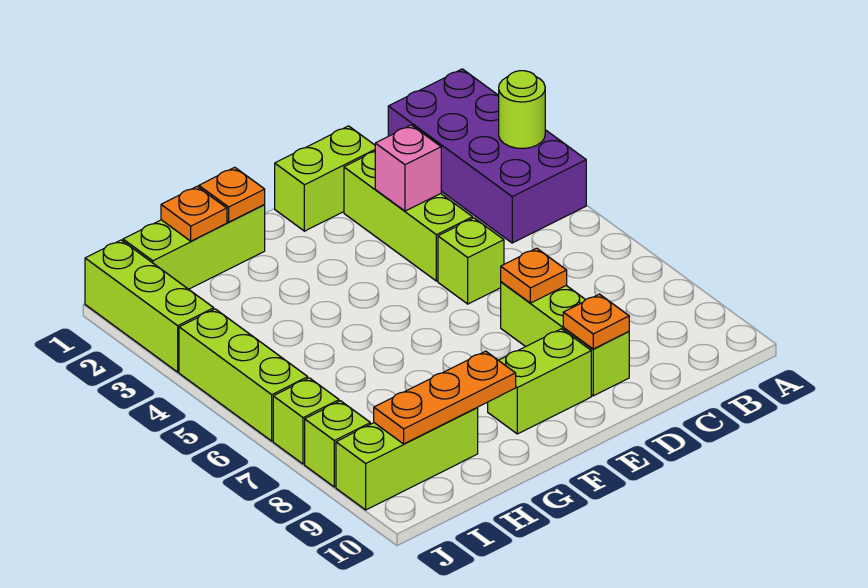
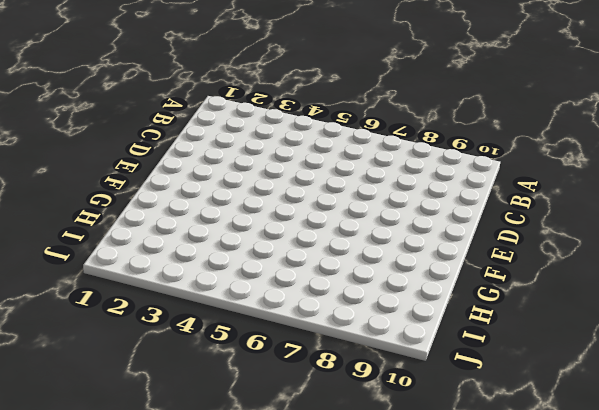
none -> purple 2x4 brick [388,69,586,243]
none -> lime 1x2 brick [275,126,375,231]
none -> lime 1x3 brick [344,152,473,281]

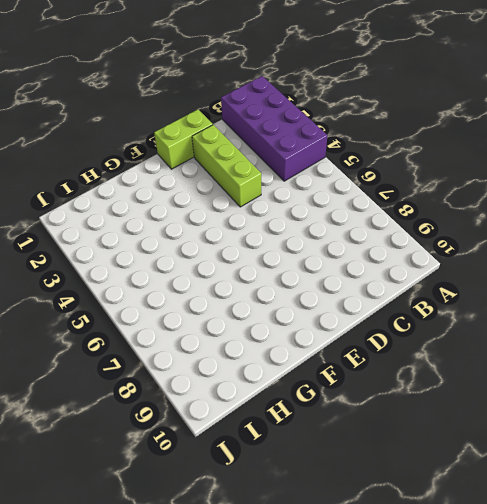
none -> lime 1x1 brick [438,218,504,304]
none -> lime 1x3 brick [501,282,629,396]
none -> lime 1x2 brick [488,329,591,434]

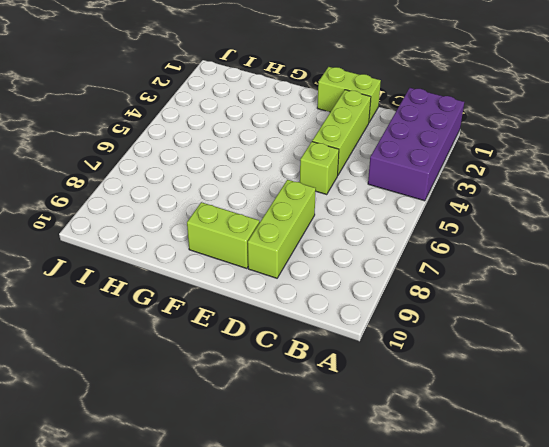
none -> lime 1x3 brick [123,205,265,289]
none -> lime 1x3 brick [336,408,478,510]
none -> lime 1x3 brick [85,240,214,372]

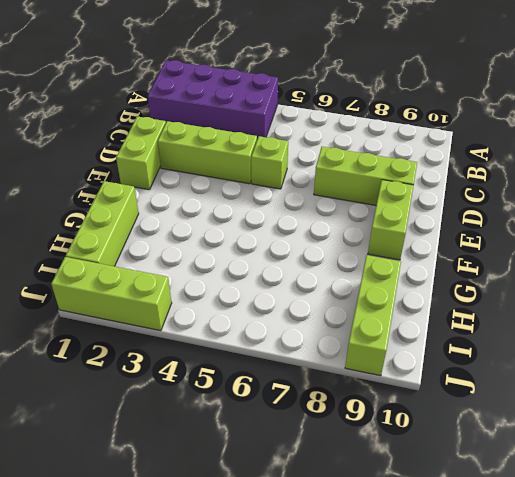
none -> lime 1x3 brick [179,309,308,441]
none -> lime 1x1 brick [273,378,339,464]
none -> lime 1x1 brick [305,401,370,487]

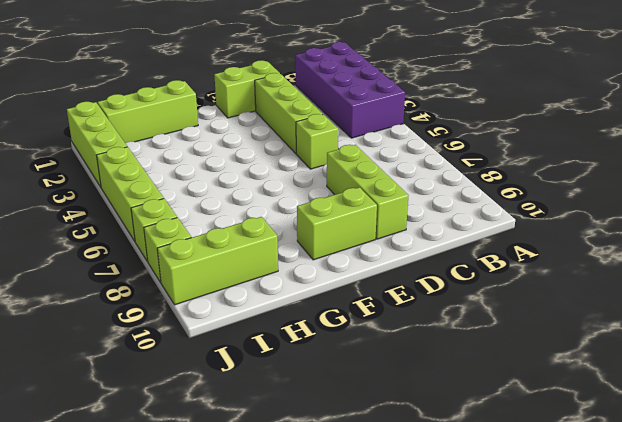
none -> lime 1x1 round brick [499,71,545,149]
none -> pink 1x1 brick [375,125,441,211]
none -> orange 1x1 plate [501,248,567,303]

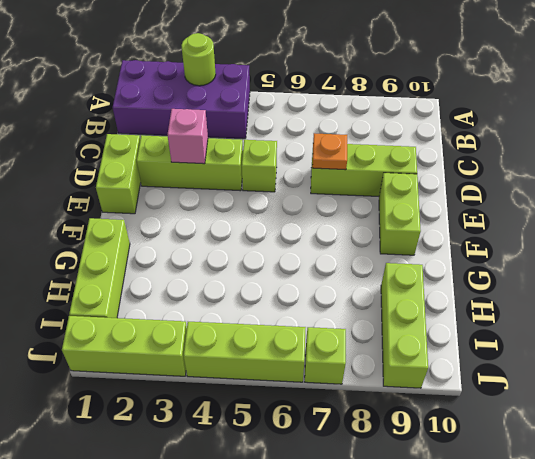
none -> lime 1x1 brick [305,401,370,487]
none -> orange 1x1 plate [563,294,629,349]
none -> orange 1x1 plate [199,167,265,222]

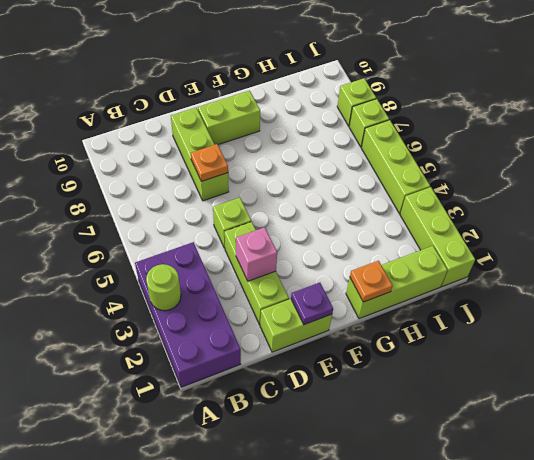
purple 1x1 plate [291,283,333,325] -> none
none -> lime 1x3 brick [336,408,478,510]
none -> orange 1x1 plate [563,294,629,349]
none -> orange 1x3 plate [374,351,516,444]

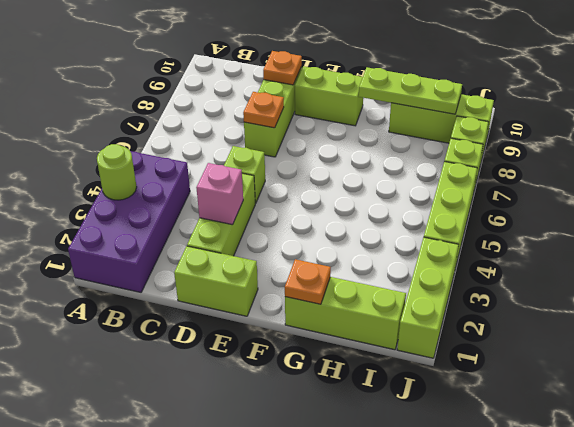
lime 1x3 plate [359,67,462,114] -> orange 1x3 plate [374,351,516,444]
none -> orange 1x1 plate [161,187,227,241]

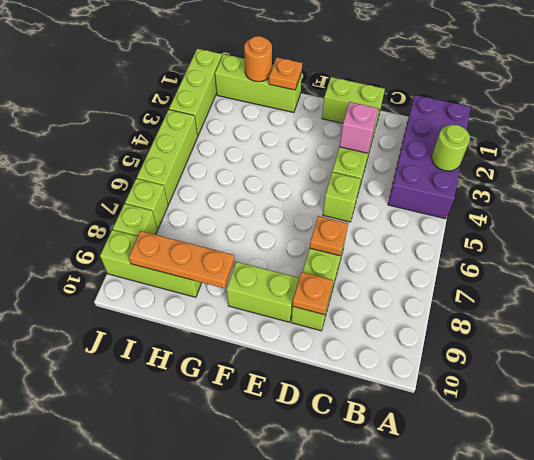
orange 1x1 round brick [244,36,272,82] -> orange 1x1 plate [161,187,227,241]

